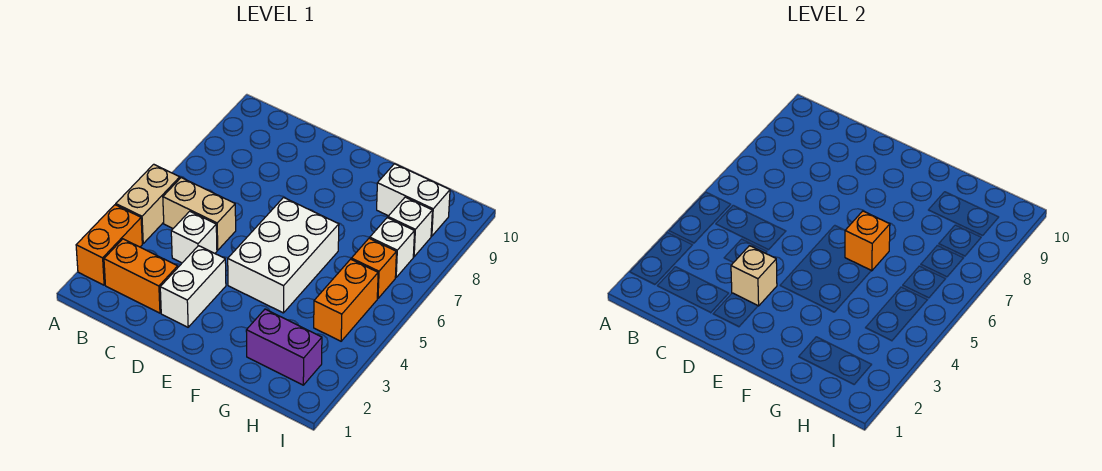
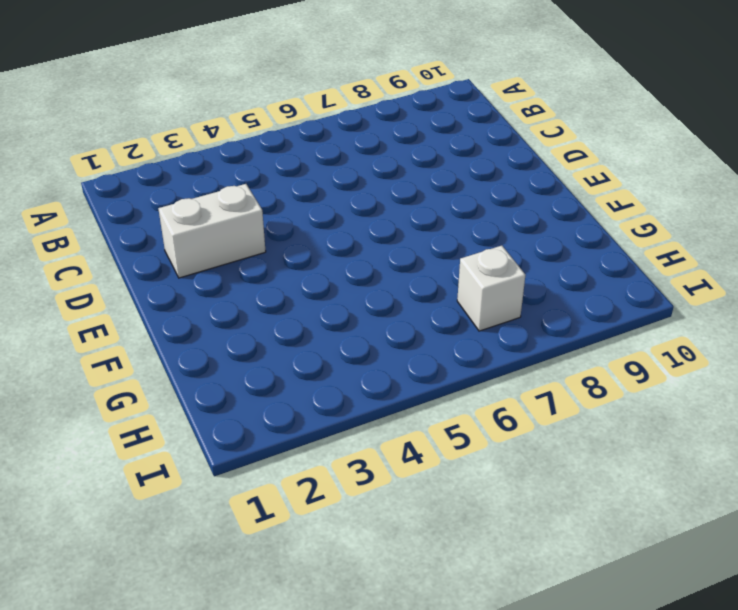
none -> orange 1x2 brick [76,205,142,285]
none -> tan 1x2 brick [116,164,180,243]
none -> orange 1x2 brick [104,239,178,313]

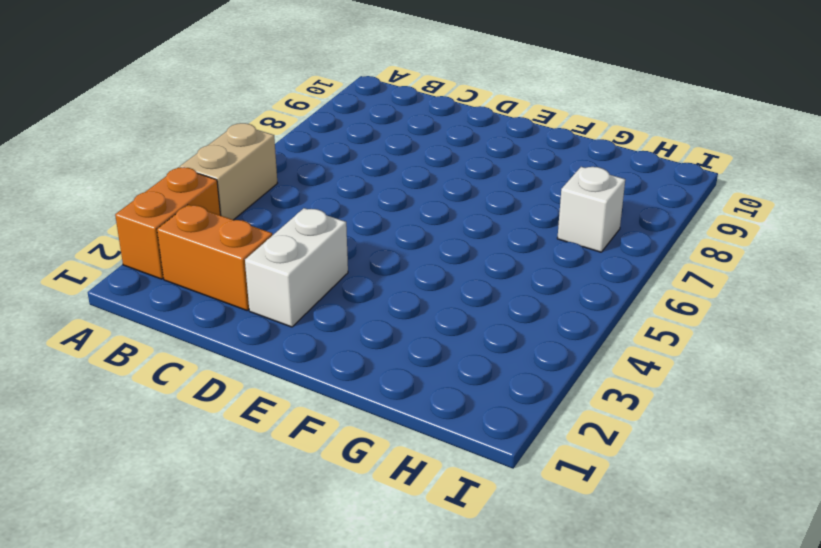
none -> tan 1x2 brick [163,178,236,250]
none -> white 1x1 brick [171,211,217,263]
none -> white 2x3 brick [228,198,339,313]

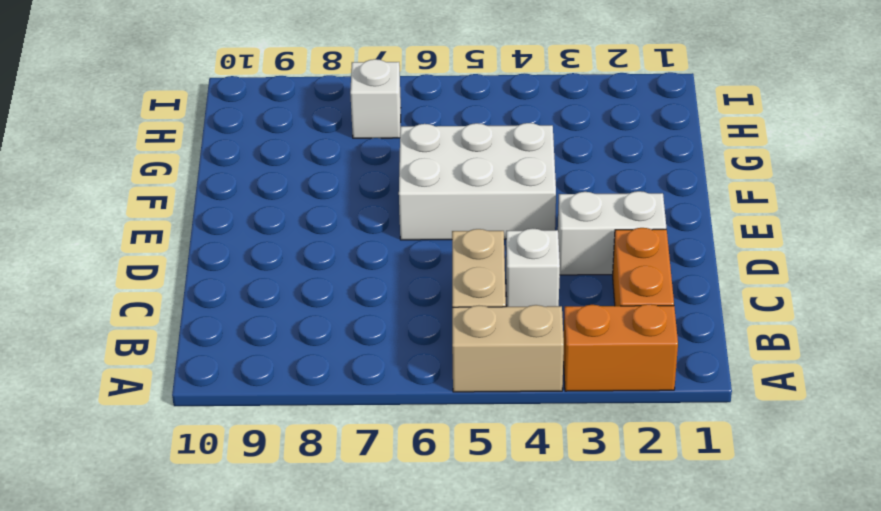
none -> purple 1x2 brick [246,309,322,385]
none -> white 1x2 brick [377,164,450,236]
none -> orange 1x2 brick [314,259,378,341]

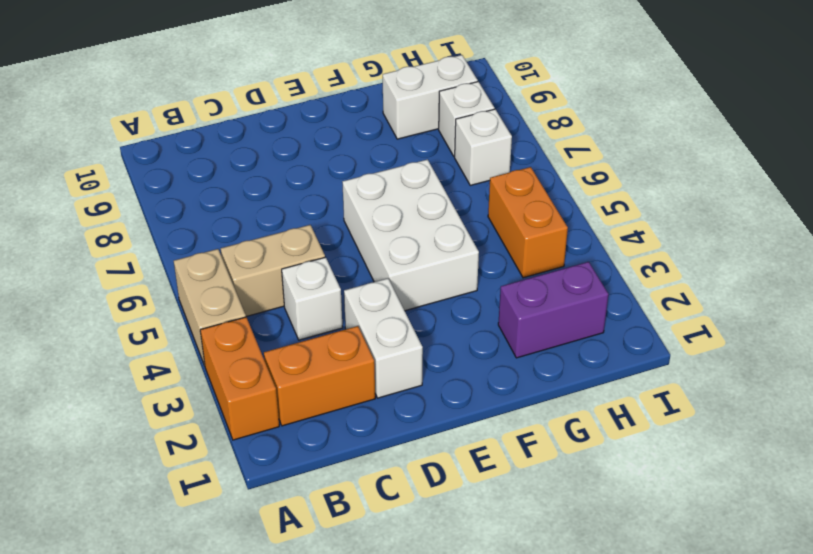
none -> orange 1x1 brick [351,238,396,298]
none -> tan 1x1 brick [731,246,777,306]
none -> orange 1x1 brick [845,211,890,271]

